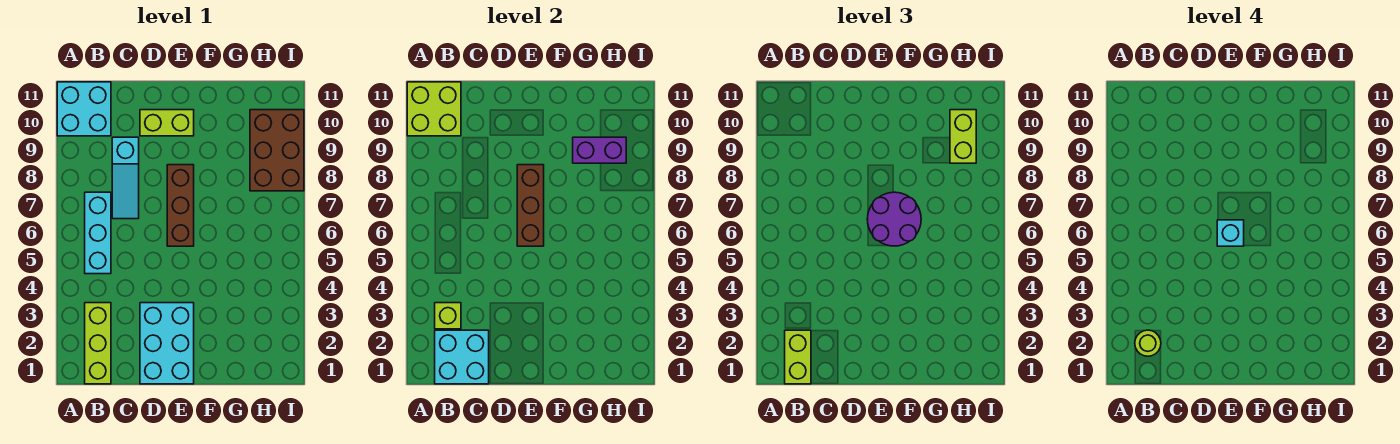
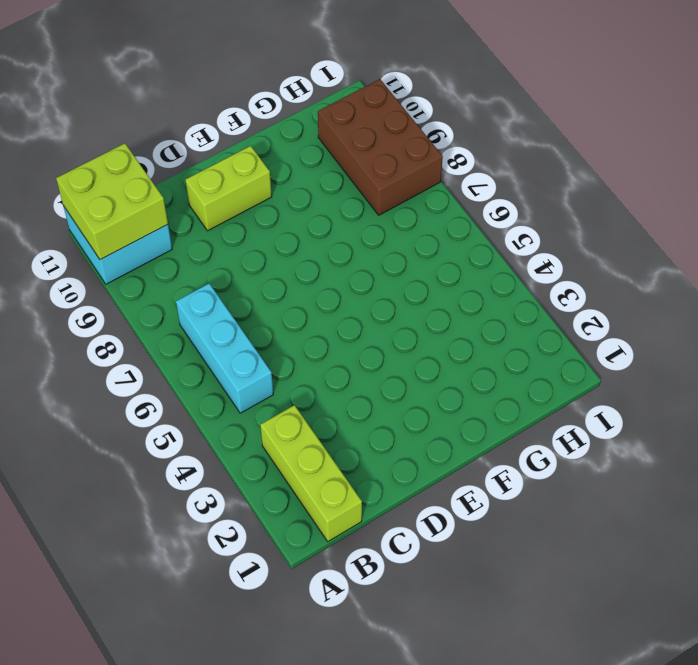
none -> cyan 1x3 slope [112,137,139,219]
none -> cyan 2x3 brick [140,303,194,384]
none -> brown 1x3 brick [167,165,194,246]

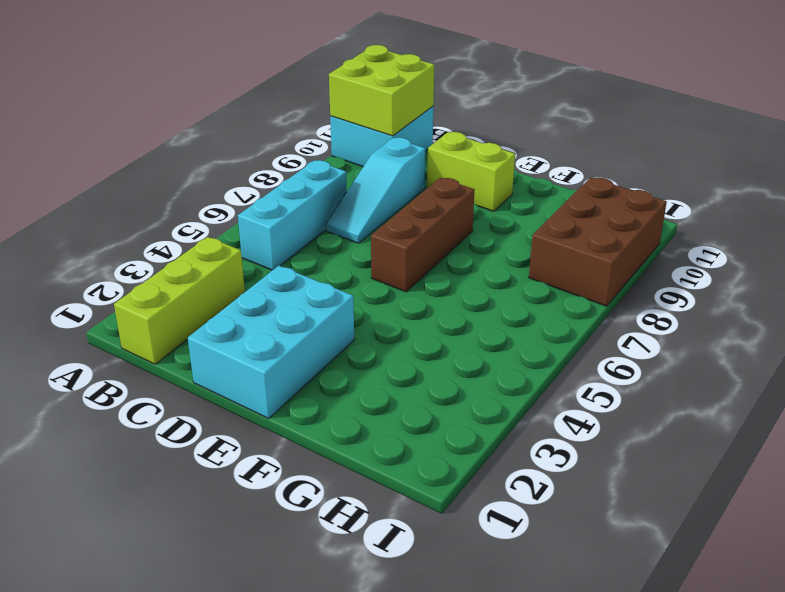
none -> cyan 2x2 brick [435,330,489,384]
none -> lime 1x1 brick [435,303,461,329]
none -> brown 1x3 brick [517,165,544,246]

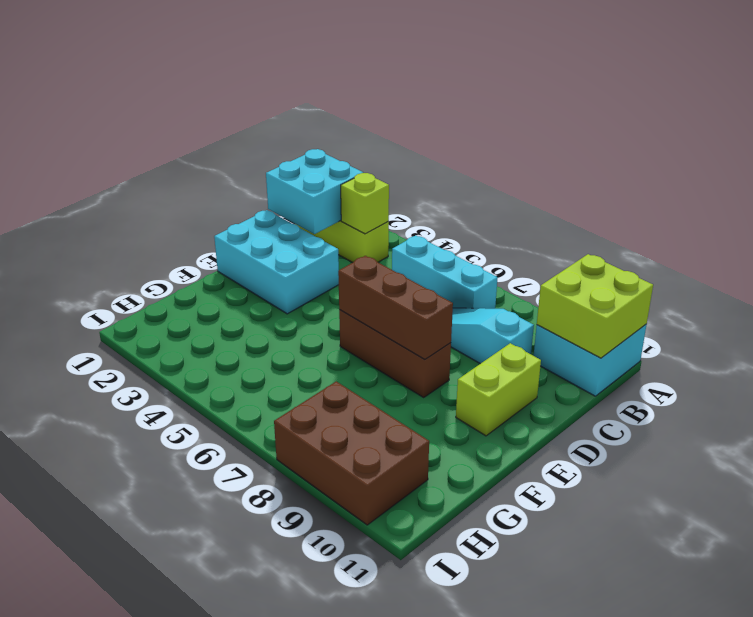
none -> purple 1x2 brick [573,137,626,163]
none -> lime 1x2 brick [785,330,811,384]
none -> purple 2x2 round brick [867,192,921,246]

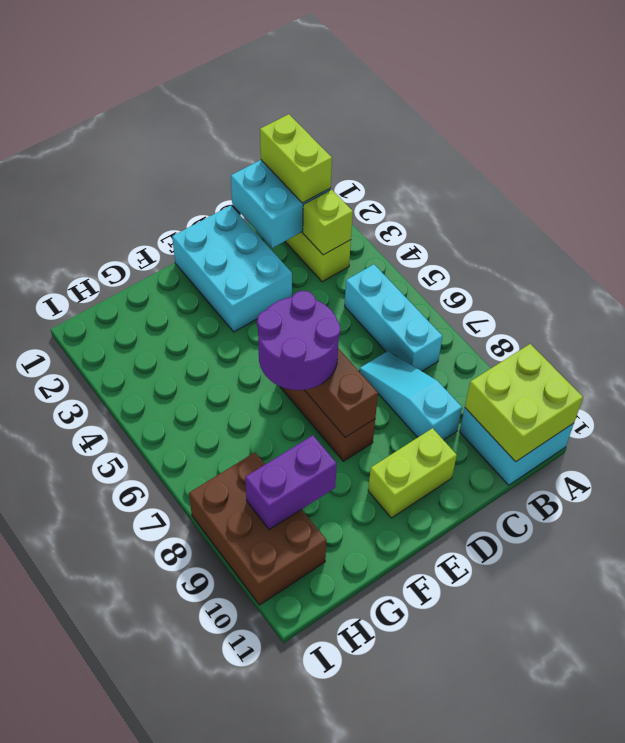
none -> lime 1x2 brick [950,110,976,163]
none -> lime 1x1 round brick [1135,330,1161,356]
none -> cyan 1x1 brick [1217,220,1244,246]

